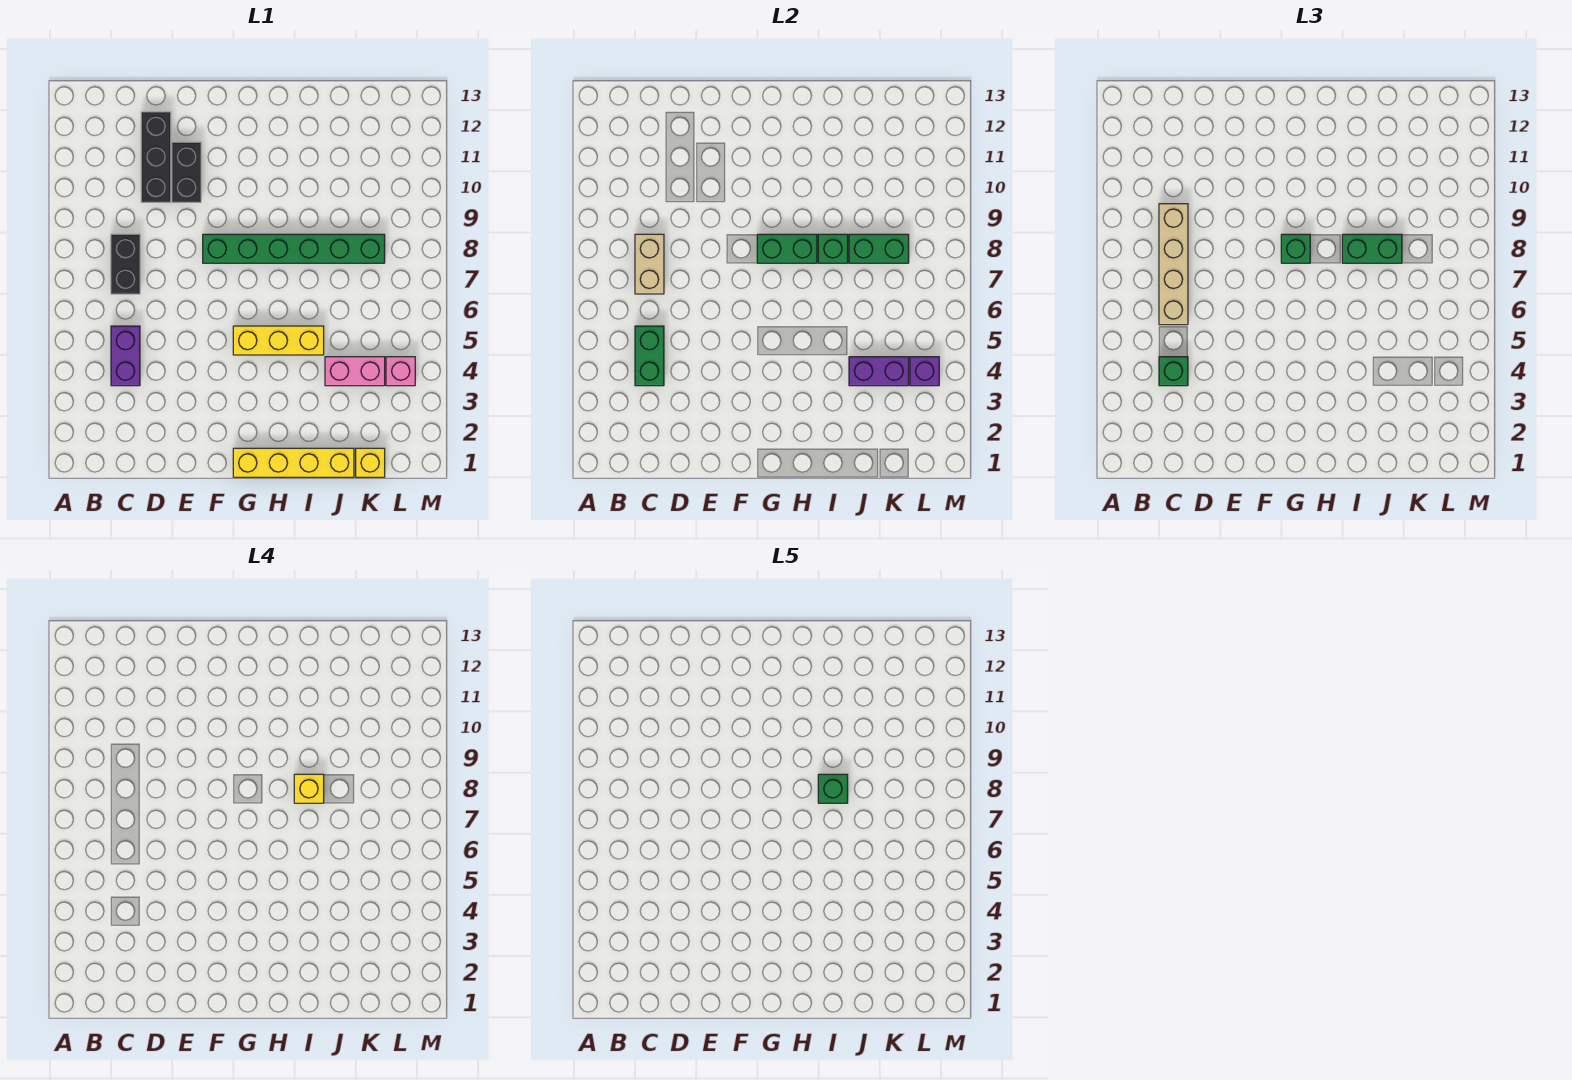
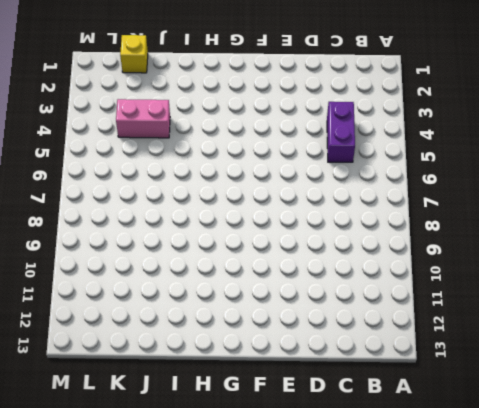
none -> black 1x2 brick [111,234,140,294]
none -> black 1x3 brick [141,112,171,202]
none -> black 1x2 brick [172,142,201,202]

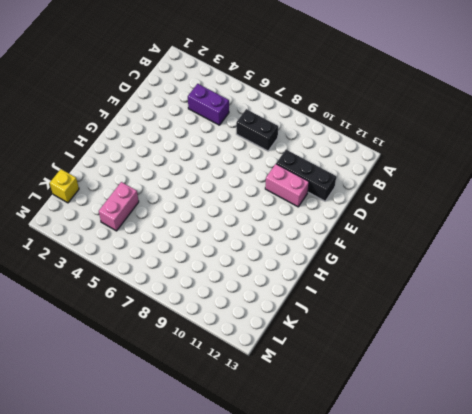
pink 1x2 brick [265,164,309,207] -> black 1x2 brick [172,142,201,202]
none -> green 1x6 brick [203,234,385,263]
none -> yellow 1x4 brick [233,448,354,477]
none -> yellow 1x3 brick [233,326,324,355]

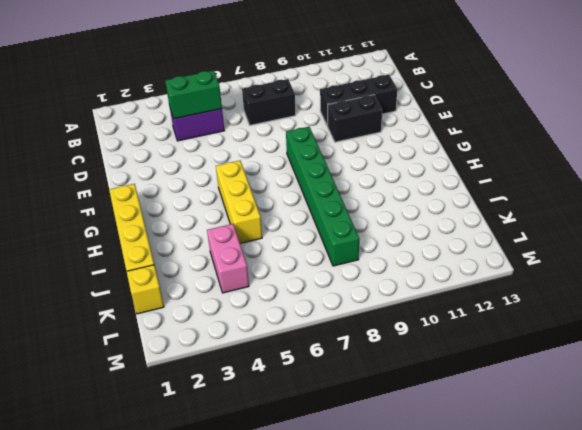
none -> pink 1x1 brick [386,357,415,386]
none -> tan 1x2 brick [635,234,664,294]
none -> green 1x2 brick [757,234,817,263]

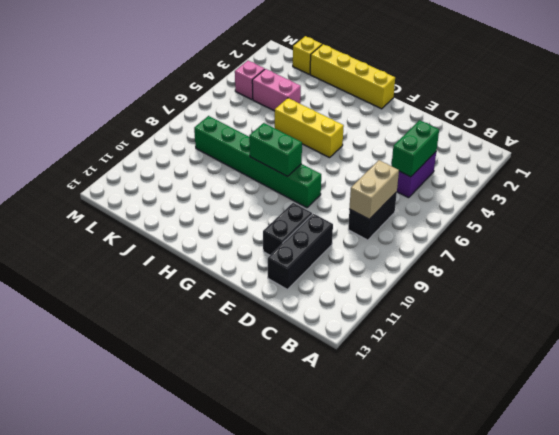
none -> green 1x1 brick [818,234,848,263]
none -> purple 1x2 brick [849,357,909,386]
none -> green 1x2 brick [849,234,909,263]

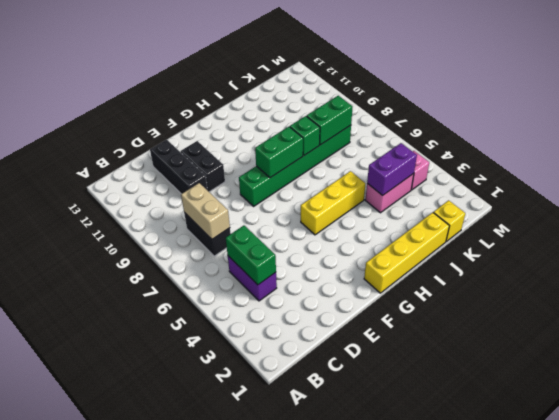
none -> purple 1x1 brick [910,357,939,386]
none -> green 1x1 brick [1159,357,1188,386]
none -> tan 1x4 brick [1159,204,1188,325]

